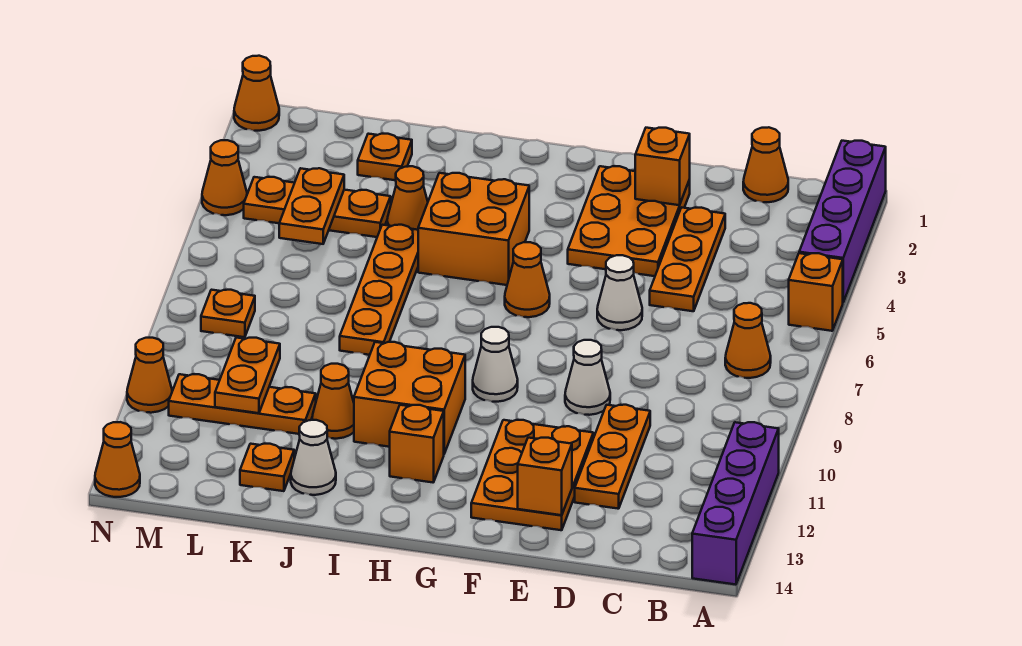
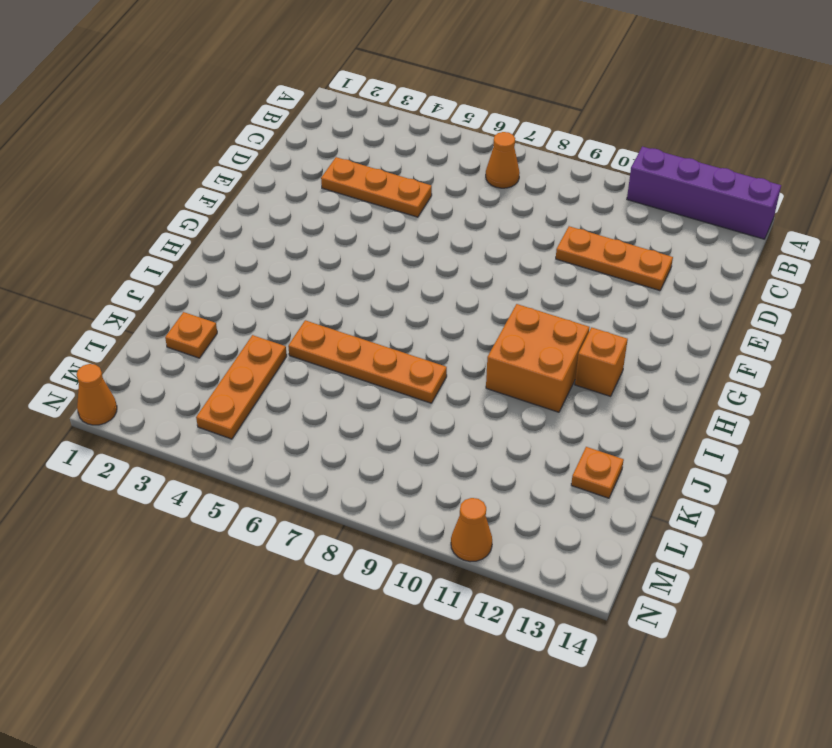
none -> purple 1x4 brick [799,141,886,302]
none -> orange 1x1 brick [789,253,843,331]
none -> orange 1x1 cone [743,127,788,202]
none -> orange 2x3 plate [568,166,690,276]

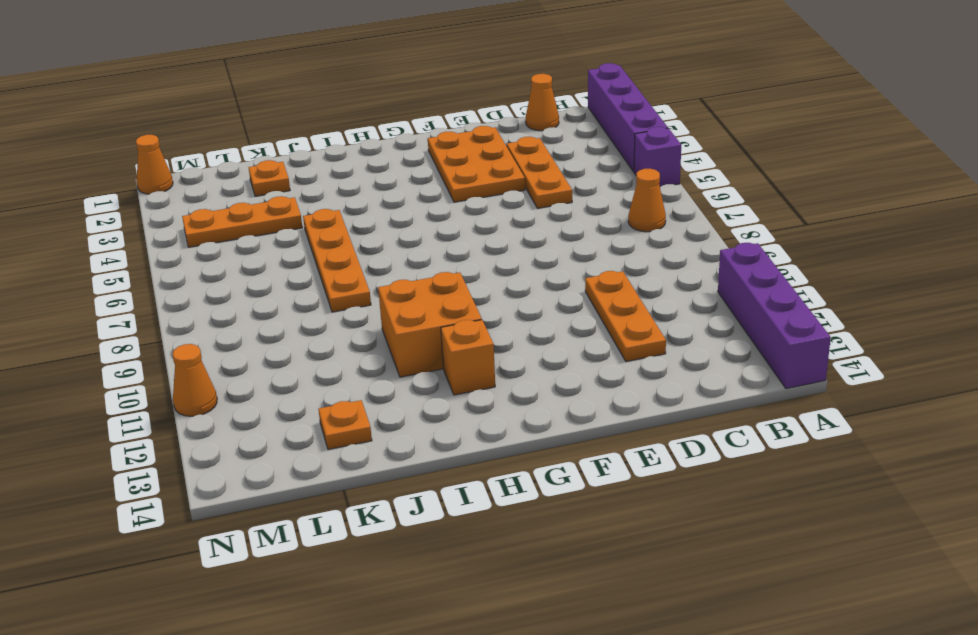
purple 1x1 brick [634,127,681,187] -> orange 1x1 brick [789,253,843,331]
none -> white 1x1 cone [597,255,642,330]
none -> white 1x1 cone [565,340,610,415]
none -> orange 2x3 plate [471,420,593,530]
none -> orange 1x1 cone [505,242,550,317]

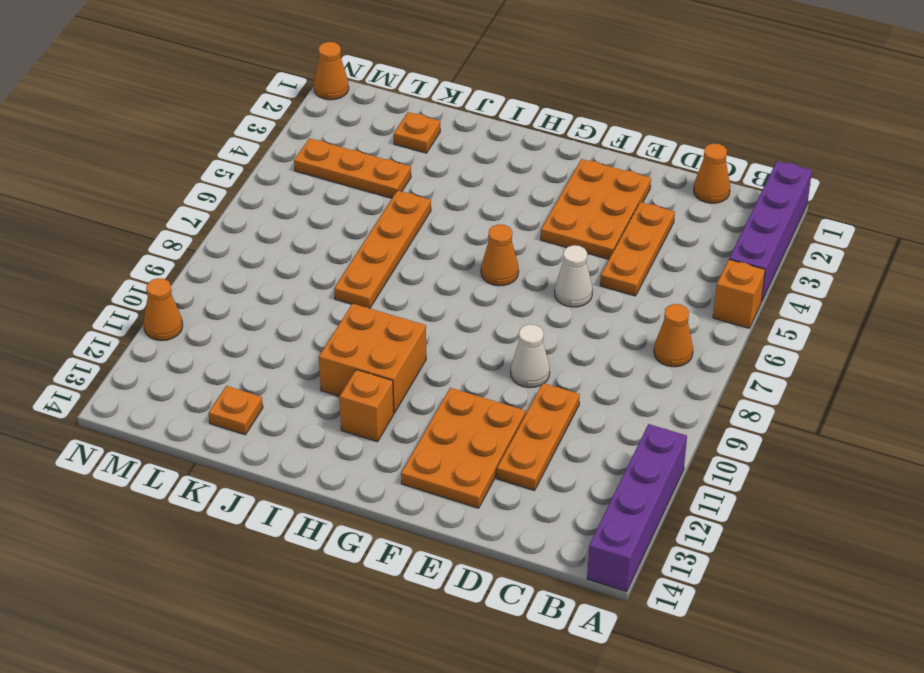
none -> white 1x1 cone [473,327,518,402]
none -> orange 2x2 brick [418,173,529,285]
none -> orange 1x1 cone [387,166,428,230]
none -> orange 1x1 cone [312,364,354,439]

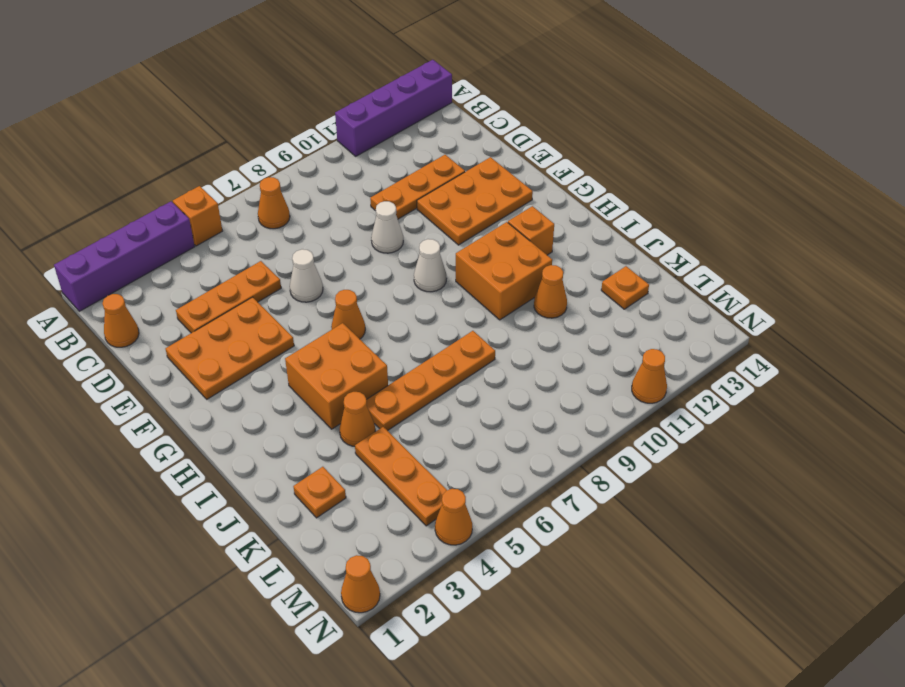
none -> white 1x1 cone [291,420,336,495]
none -> orange 1x3 plate [169,374,316,434]
none -> orange 1x1 plate [201,290,255,337]
none -> orange 1x1 cone [95,422,140,497]

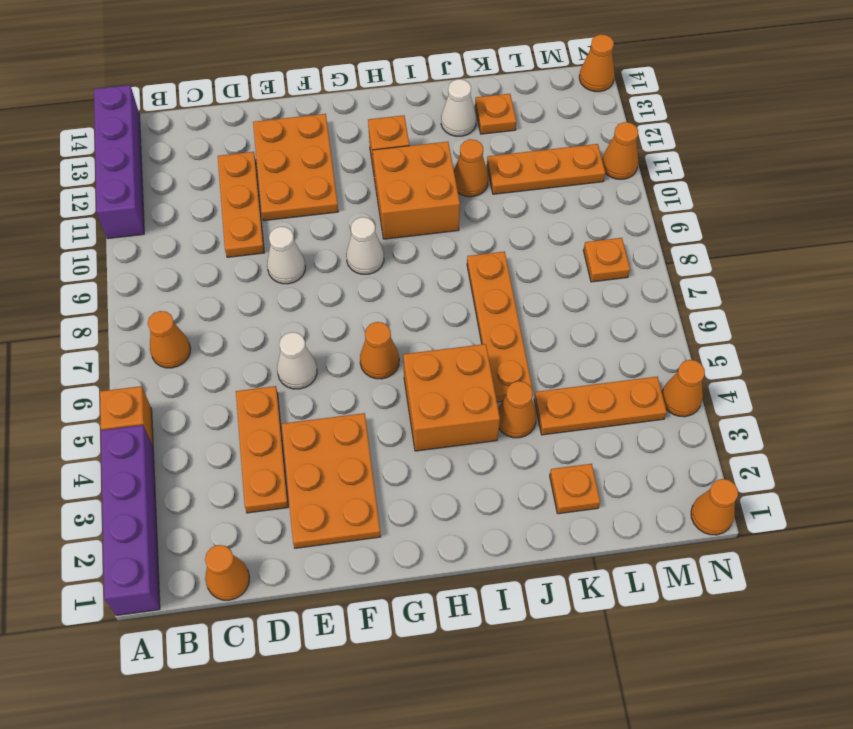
none -> orange 1x1 brick [635,128,690,205]
none -> orange 1x1 brick [518,438,572,515]
none -> orange 1x2 plate [279,168,344,244]
none -> orange 1x2 plate [215,338,280,413]

